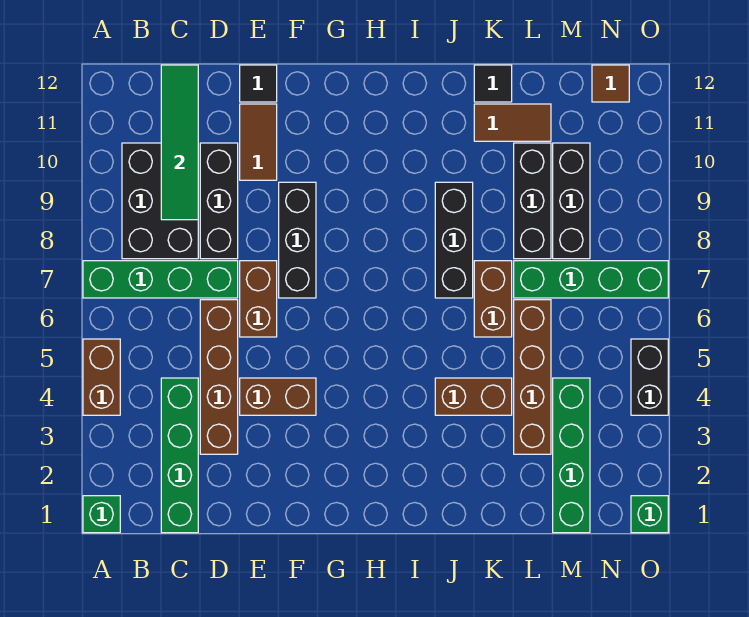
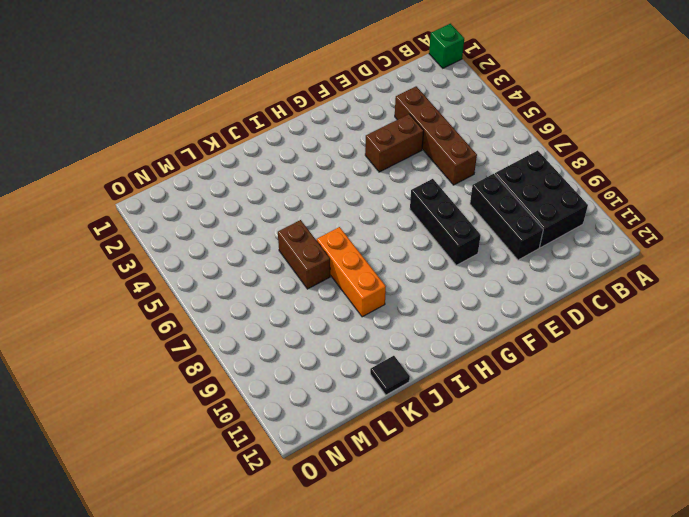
orange 1x3 brick [317,227,386,317] -> black 1x3 brick [435,182,473,298]
none -> brown 1x2 brick [83,339,120,415]
none -> green 1x4 brick [83,261,238,298]
none -> green 1x4 brick [161,378,198,533]

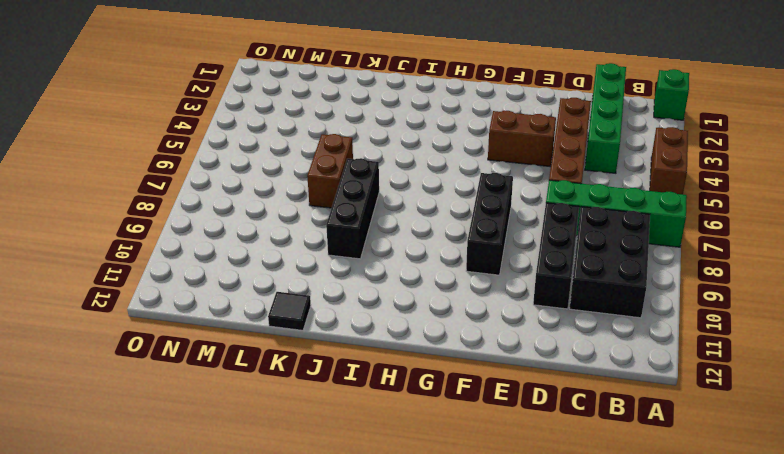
none -> brown 1x2 brick [240,261,277,337]
none -> brown 1x2 tile [240,104,277,180]
none -> black 1x1 tile [240,65,277,102]

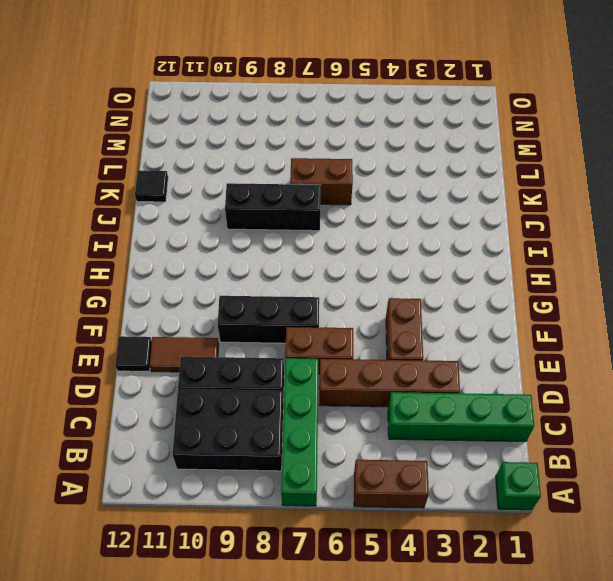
none -> brown 1x2 brick [435,378,512,415]
none -> brown 1x2 tile [474,104,551,141]
none -> brown 1x4 brick [514,300,551,454]

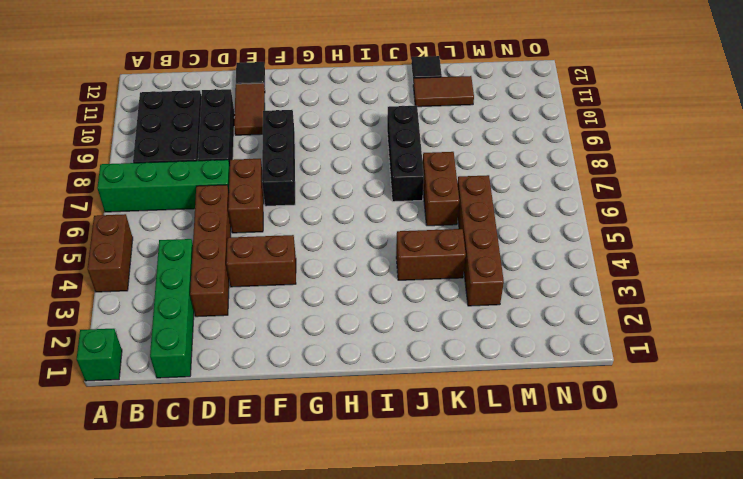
none -> green 1x4 brick [514,261,668,298]
none -> black 1x3 brick [514,143,551,259]
none -> green 1x4 brick [553,378,590,533]

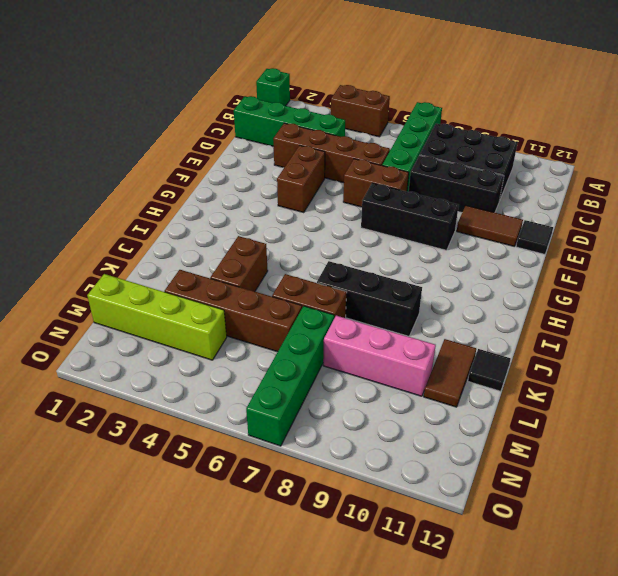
pink 1x3 brick [323,316,436,396] -> black 1x3 brick [514,143,551,259]
lime 1x4 brick [87,274,227,360] -> green 1x4 brick [553,378,590,533]
none -> black 1x3 brick [553,143,590,259]
none -> brown 1x1 tile [592,65,629,102]
none -> green 1x1 brick [631,496,668,533]

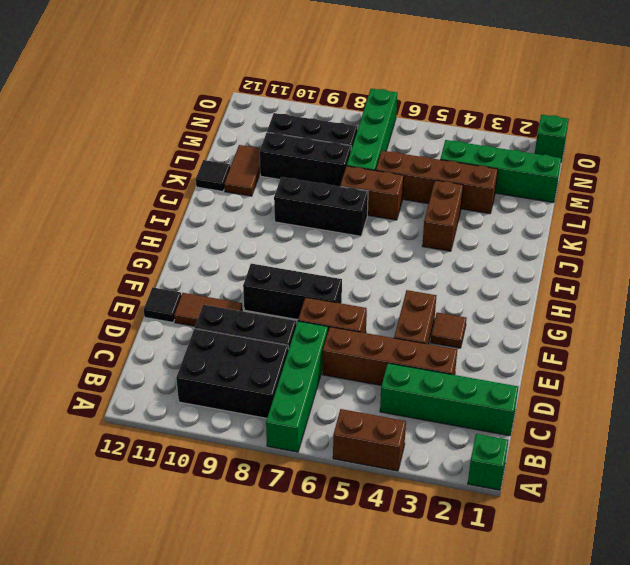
brown 1x1 tile [431,313,466,348] -> brown 1x1 tile moved to [592,65,629,102]
none -> black 1x2 brick [631,339,668,415]
none -> green 1x4 tile [161,65,198,220]

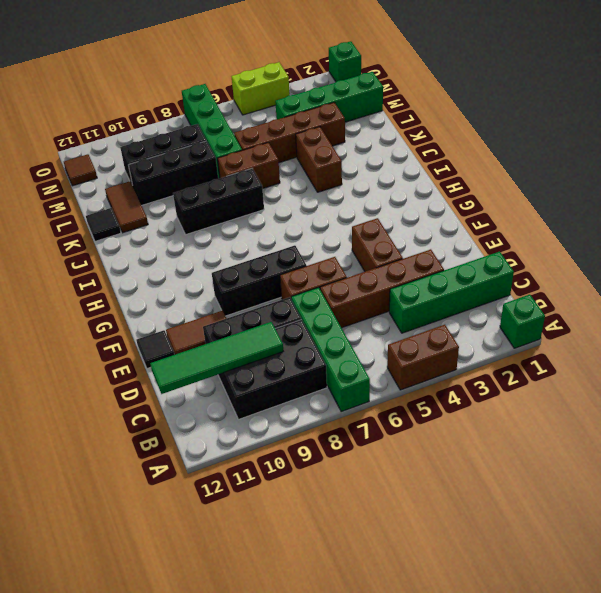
lime 1x2 brick [232,62,290,115] -> black 1x2 brick [631,339,668,415]

